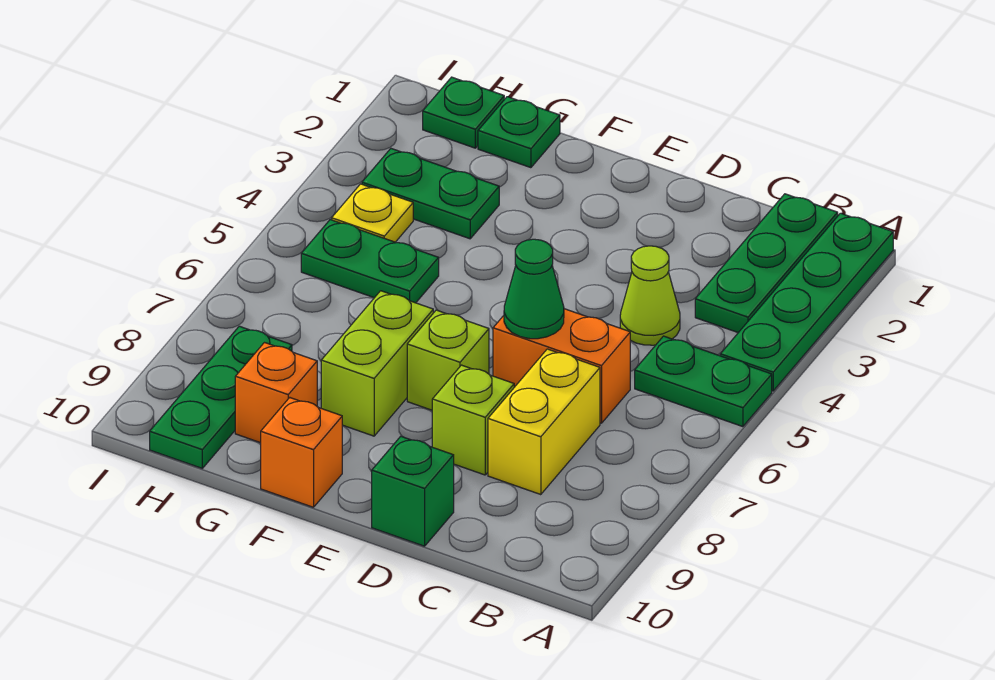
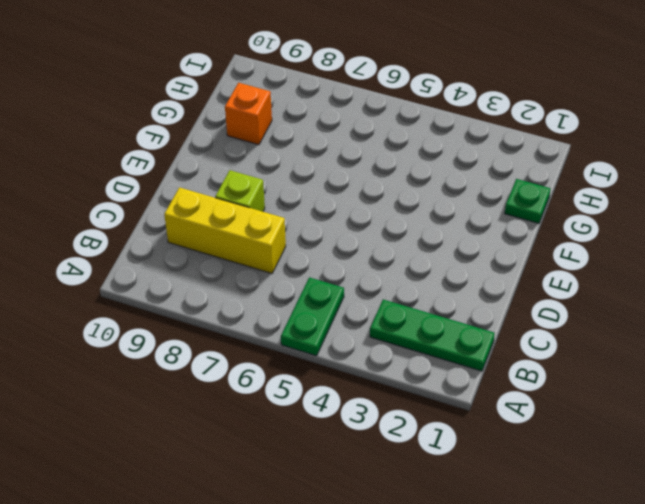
yellow 1x3 brick [164,187,286,273] -> yellow 1x2 brick [488,349,600,495]
none -> green 1x4 plate [720,213,893,391]
none -> lime 1x1 cone [620,246,680,345]
none -> orange 1x2 brick [493,309,630,423]

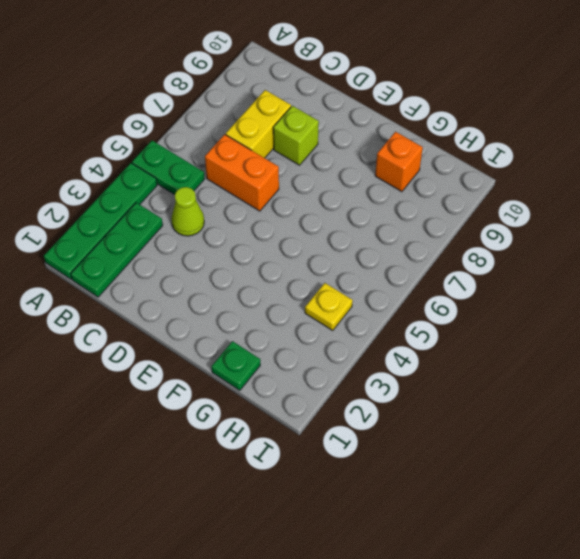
none -> green 1x1 brick [372,436,454,546]
none -> lime 1x1 brick [407,310,489,410]
none -> lime 1x2 brick [321,291,433,436]

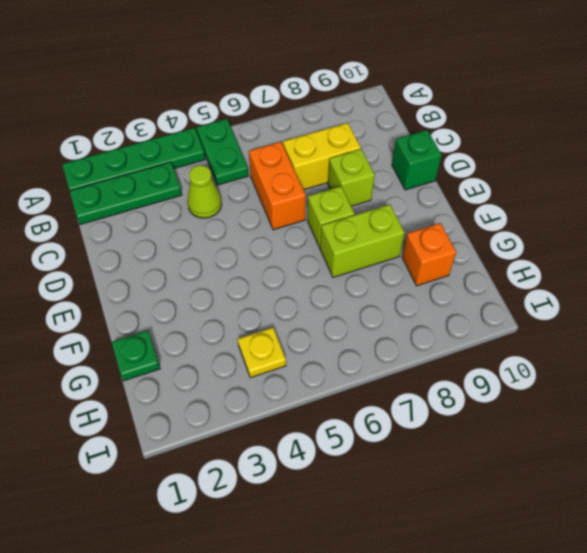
none -> orange 1x1 brick [261,397,342,507]
none -> green 1x2 plate [362,149,499,239]
none -> green 1x2 plate [301,220,439,303]

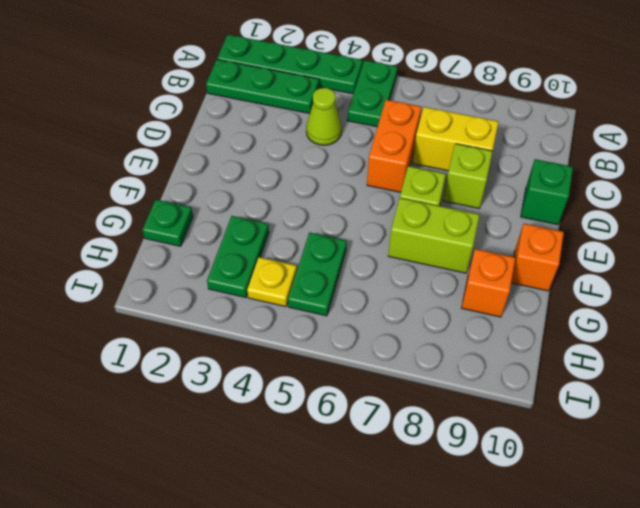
none -> green 1x1 plate [423,77,504,148]
none -> green 1x3 plate [150,326,292,468]
none -> green 1x1 cone [504,239,564,339]

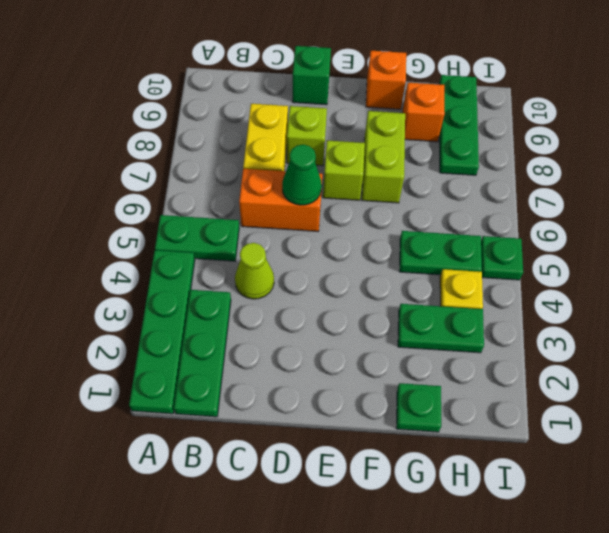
green 1x1 plate [481,236,523,280] -> green 1x1 plate moved to [423,77,504,148]

